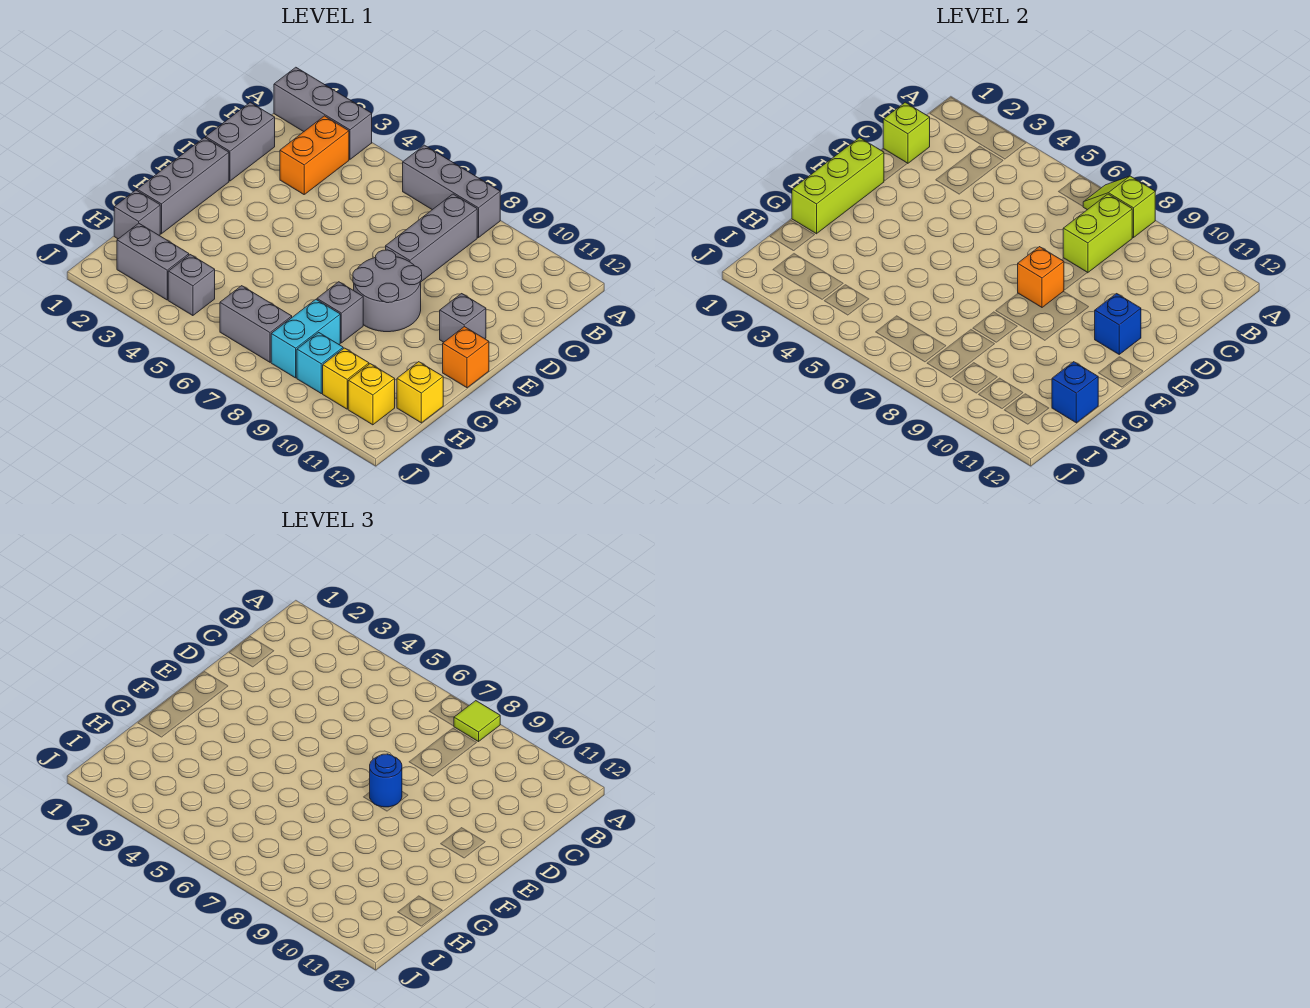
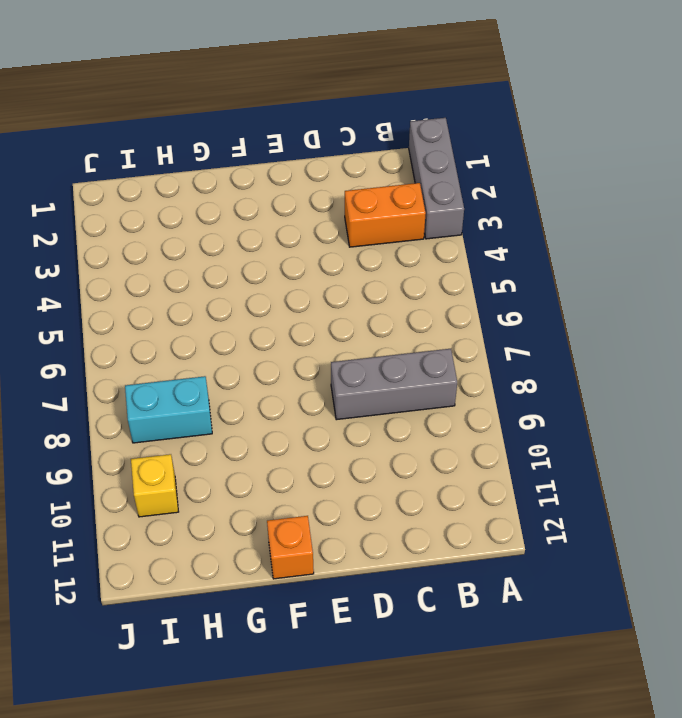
none -> grey 1x3 brick [403,145,500,238]
none -> grey 1x2 brick [206,102,275,181]
none -> grey 1x3 brick [137,138,229,234]

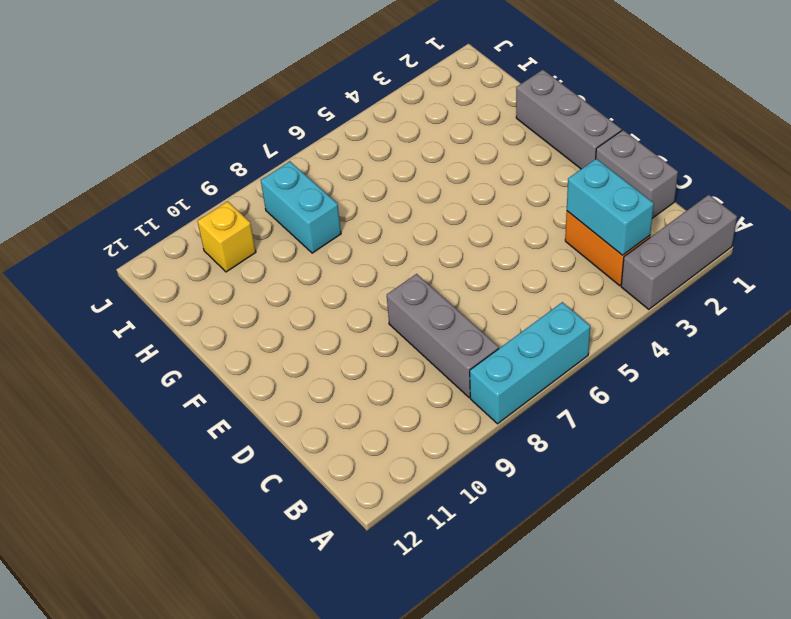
cyan 1x3 brick [470,302,590,424] -> grey 1x3 brick [403,145,500,238]
cyan 1x2 brick [567,159,654,255] -> none
none -> grey 2x2 round brick [353,250,422,332]
none -> grey 1x1 brick [440,294,486,342]
none -> orange 1x1 brick [443,327,489,388]

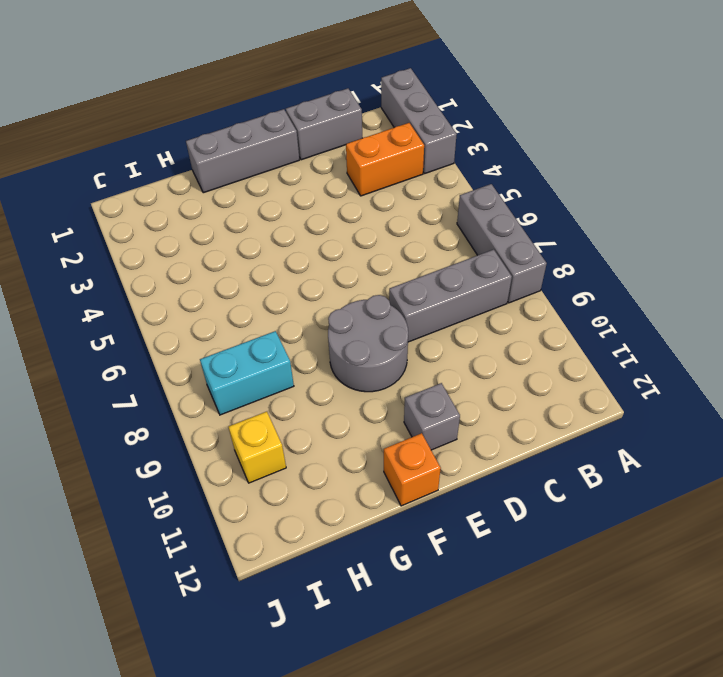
none -> grey 1x1 brick [317,282,363,343]
none -> grey 1x1 brick [114,190,160,239]
none -> yellow 1x1 brick [397,362,443,423]

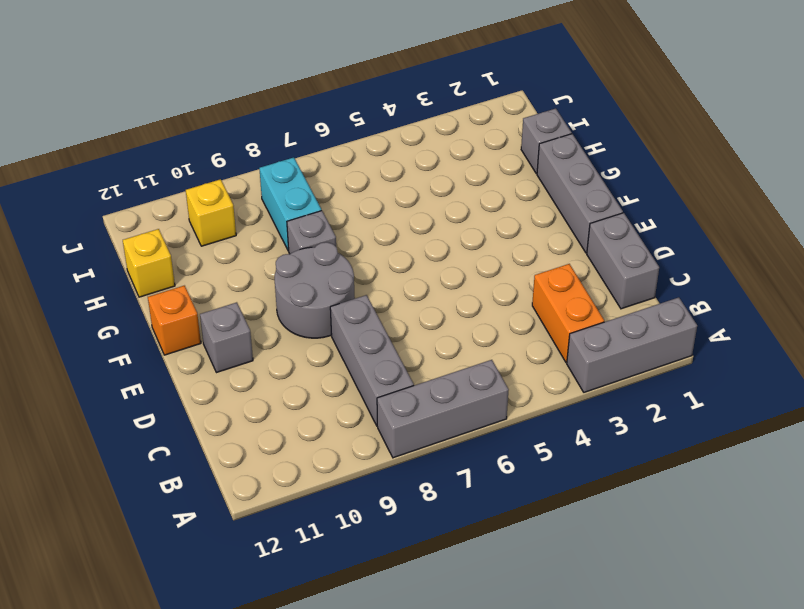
none -> grey 1x2 brick [117,223,189,300]
none -> grey 1x1 brick [168,255,215,316]
none -> grey 1x2 brick [220,286,292,362]

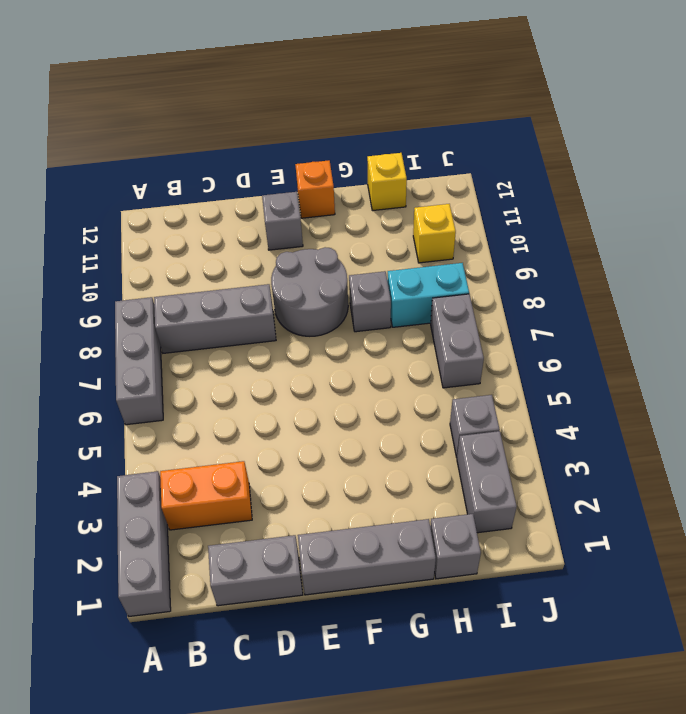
none -> cyan 1x1 brick [297,333,343,394]
none -> yellow 1x1 brick [348,364,395,425]
none -> lime 1x2 slope [1083,176,1155,238]

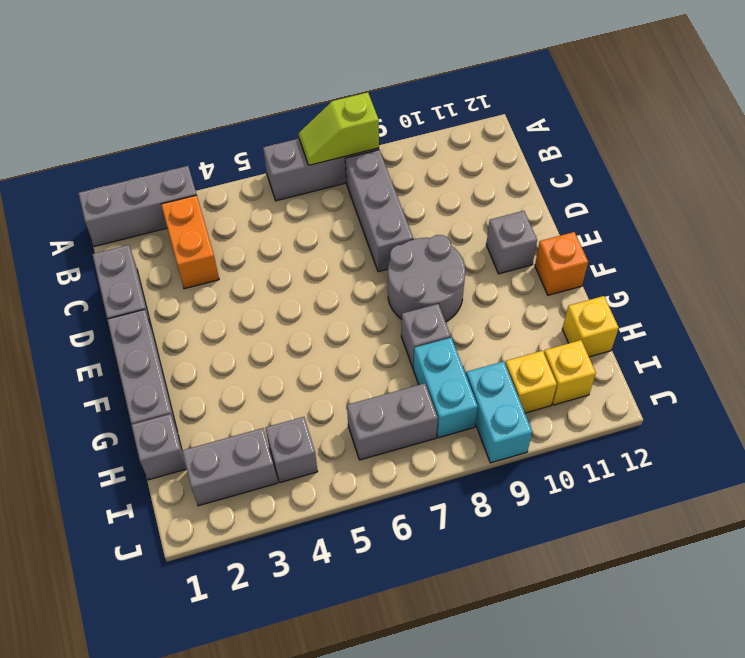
cyan 1x2 brick [466,361,532,463] -> cyan 1x1 brick [297,333,343,394]
none -> lime 1x2 brick [1063,194,1132,273]
none -> lime 1x1 brick [883,102,930,163]
none -> lime 1x3 brick [792,138,884,234]

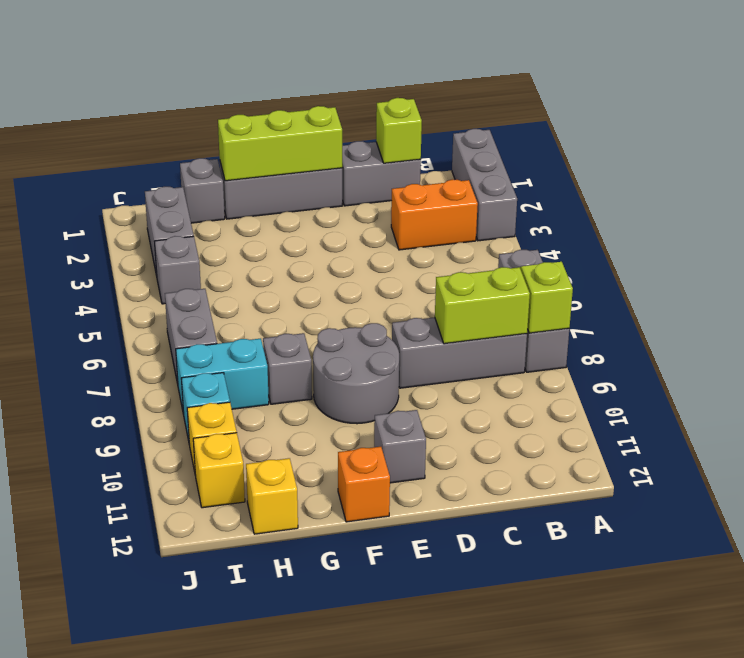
none -> orange 1x1 brick [1018,247,1064,307]
none -> blue 1x1 brick [1095,294,1141,354]
none -> blue 1x1 brick [1052,362,1098,423]

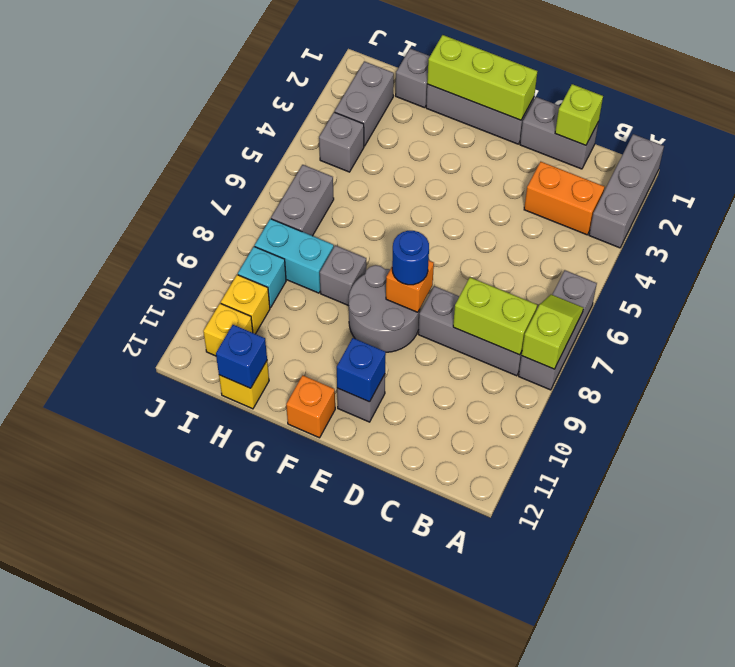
none -> lime 1x1 tile [454,701,500,742]

